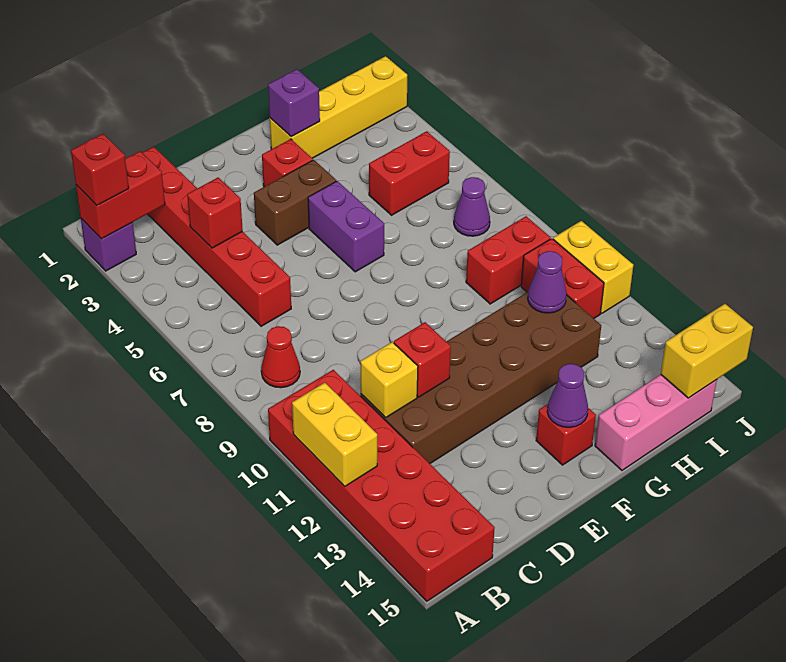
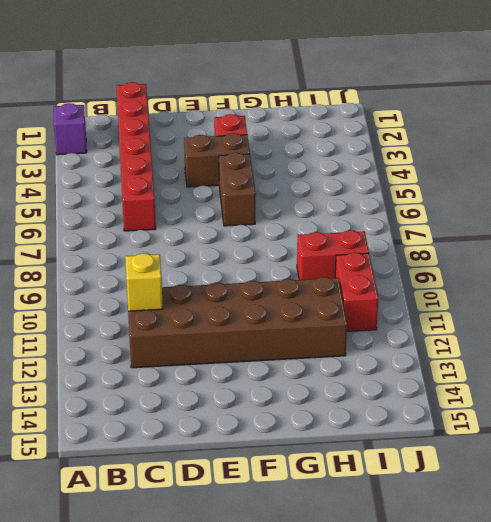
brown 1x2 brick [219,153,256,226] -> purple 1x2 brick [308,181,384,272]
none -> red 2x6 brick [268,370,495,601]
none -> red 1x1 cone [261,326,300,388]
none -> red 1x1 brick [536,404,596,465]

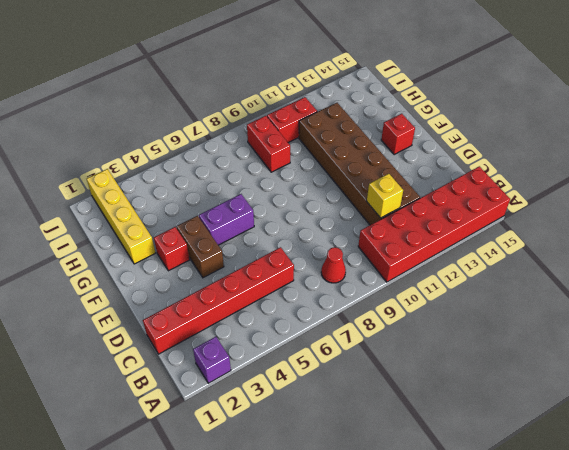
none -> pink 1x3 brick [595,375,717,470]
none -> red 1x2 brick [369,131,450,215]
none -> purple 1x1 cone [454,177,490,236]

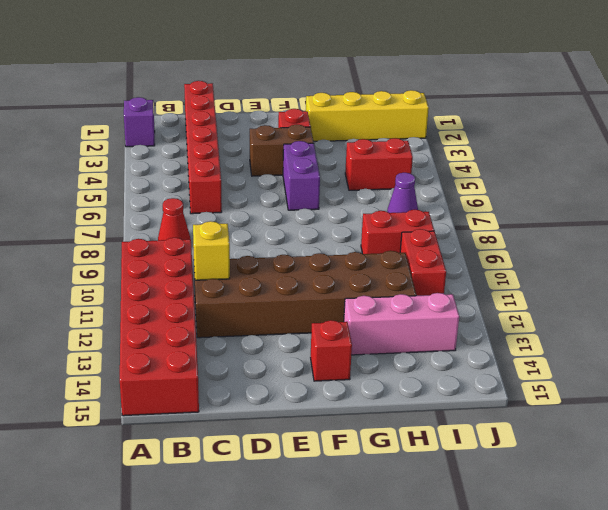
pink 1x3 brick [344,293,459,355] -> pink 1x3 brick moved to [595,375,717,470]
none -> yellow 1x2 brick [553,221,633,313]
none -> red 1x2 brick [76,151,165,239]
none -> yellow 1x2 brick [292,383,377,486]

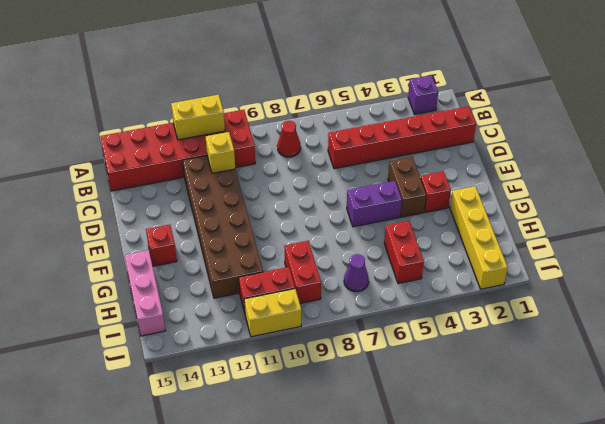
none -> red 1x2 brick [76,151,165,239]
none -> red 1x1 brick [187,178,243,248]
none -> red 1x1 brick [394,322,451,397]

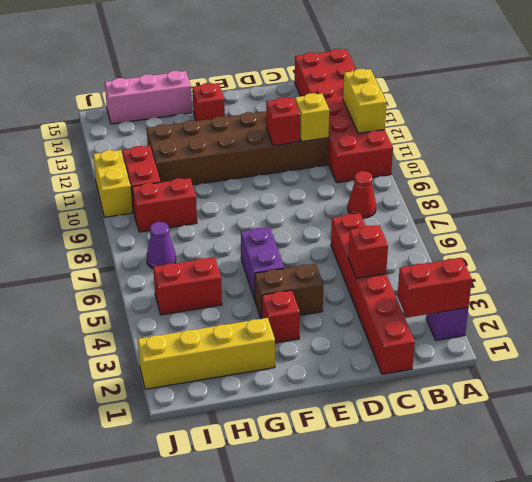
none -> purple 1x1 cone [547,364,588,427]
none -> purple 1x1 brick [268,69,320,137]
none -> purple 1x1 cone [528,251,567,313]

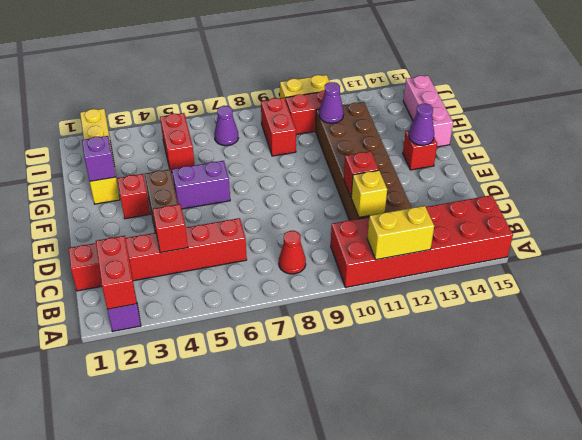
none -> yellow 1x2 brick [661,304,753,398]
none -> red 1x1 brick [71,134,129,205]

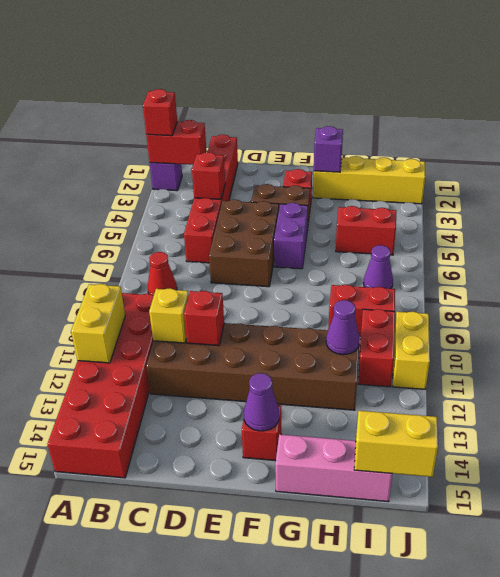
brown 2x3 brick [209,200,279,287] -> none

